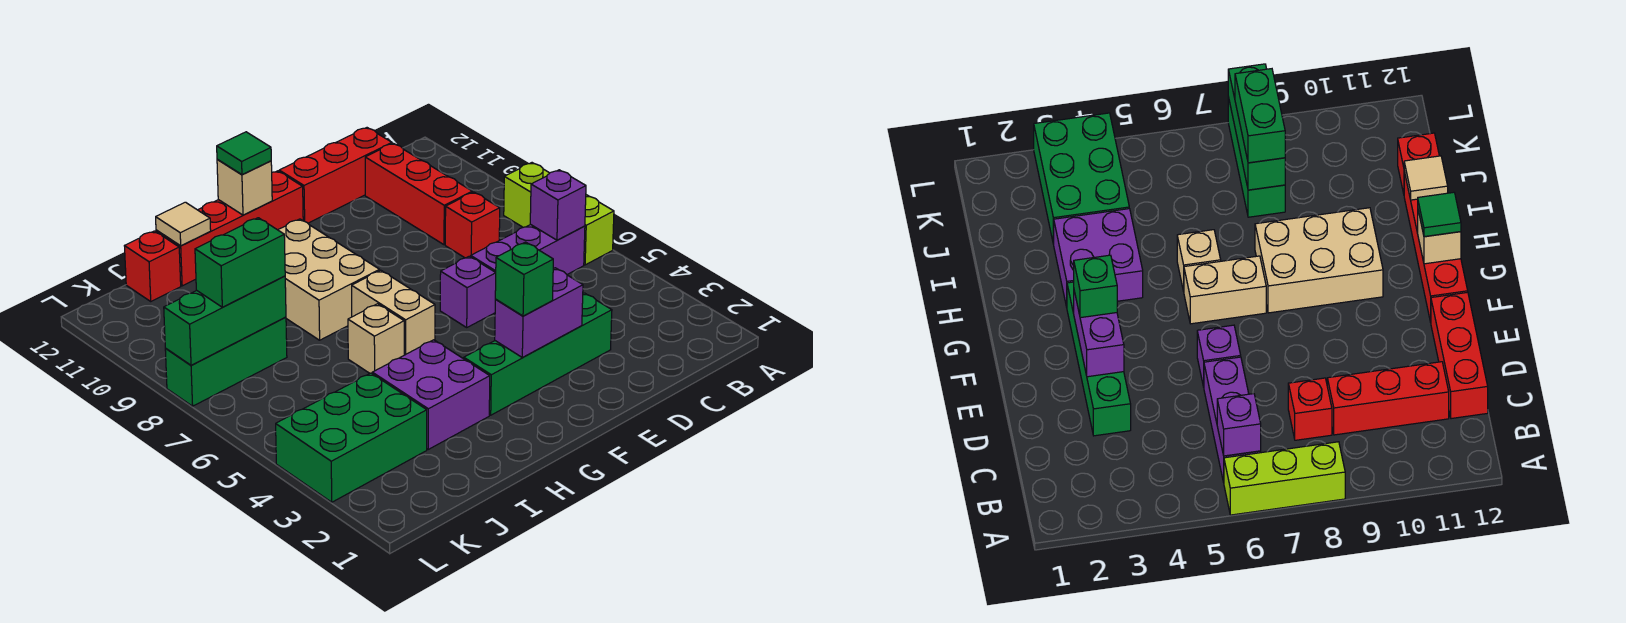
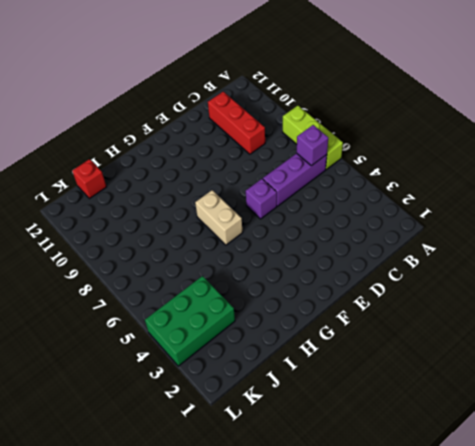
none -> red 1x1 brick [445,192,500,258]
none -> red 1x3 brick [279,128,392,223]
none -> green 1x4 brick [464,293,612,415]

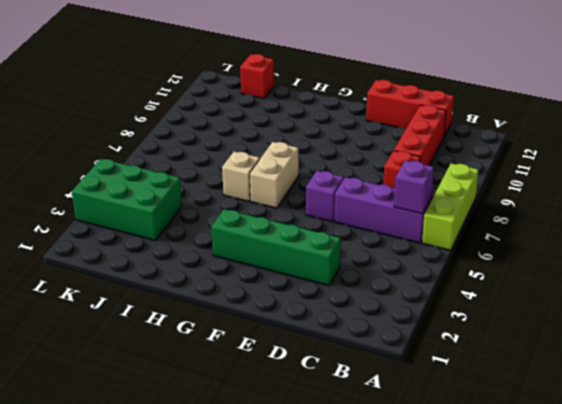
none -> red 1x4 brick [156,171,303,286]
none -> tan 2x3 brick [278,219,380,340]
none -> purple 2x2 brick [372,340,490,449]

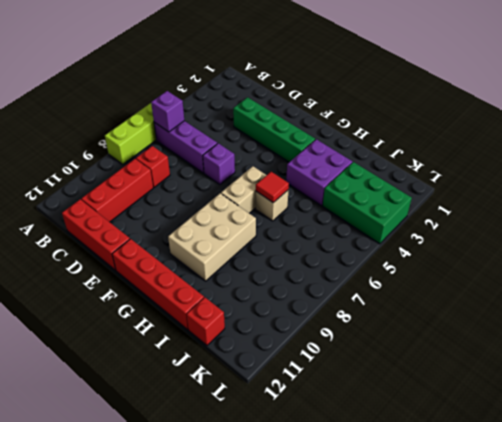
red 1x1 tile [256,172,289,203] -> none
none -> green 1x3 brick [165,317,287,406]
none -> purple 1x2 brick [495,268,583,357]
none -> tan 1x1 brick [217,160,272,215]

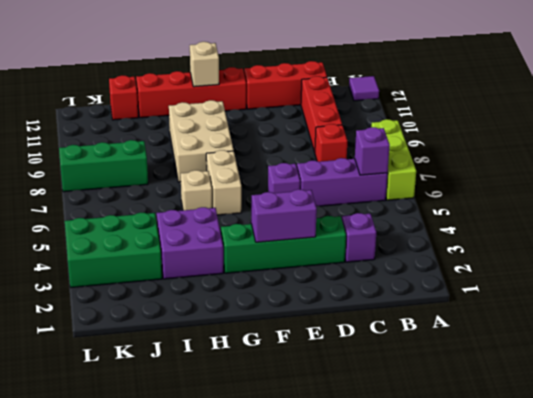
purple 1x1 tile [349,76,379,101] -> none
purple 1x1 brick [342,213,376,262] -> none
none -> tan 1x1 tile [156,202,211,246]
none -> green 1x3 brick [164,276,286,365]
none -> green 1x1 brick [495,242,553,316]

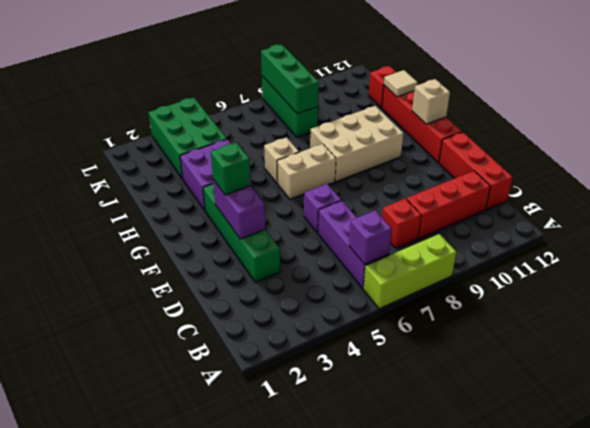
none -> green 1x1 tile [217,132,271,175]
none -> green 1x2 brick [195,218,285,307]

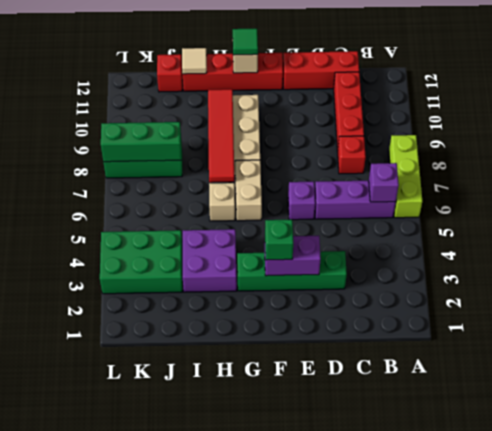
red 1x4 tile [208,89,234,182] -> none
none -> green 1x2 brick [195,218,285,307]

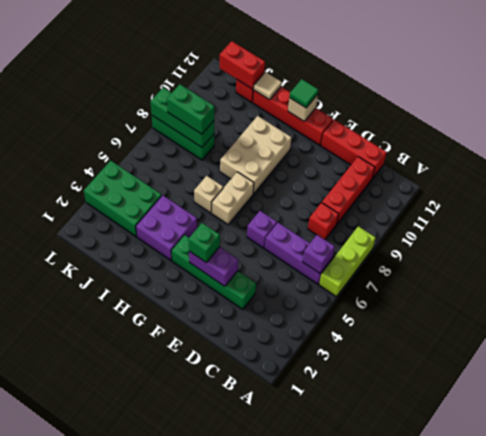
red 1x2 brick [220,41,265,89] -> none

